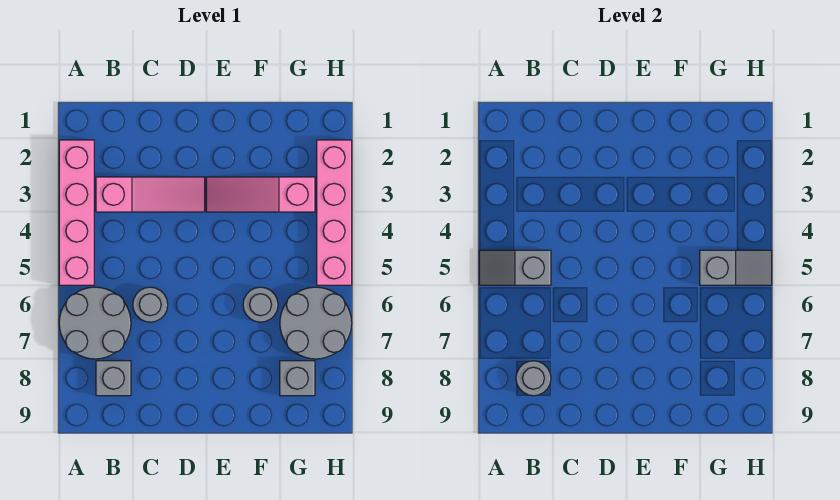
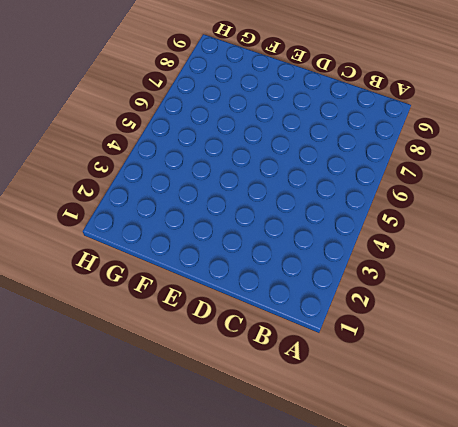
none -> pink 1x4 brick [59,140,94,285]
none -> grey 2x2 round brick [59,287,131,359]
none -> pink 1x3 slope [96,177,205,212]

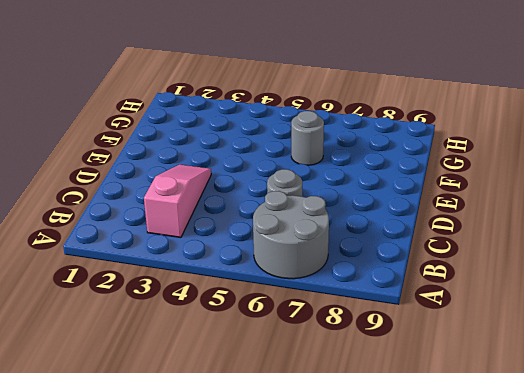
none -> pink 1x4 brick [59,140,94,285]
none -> grey 1x1 brick [96,361,131,396]
none -> pink 1x3 slope [206,177,315,212]

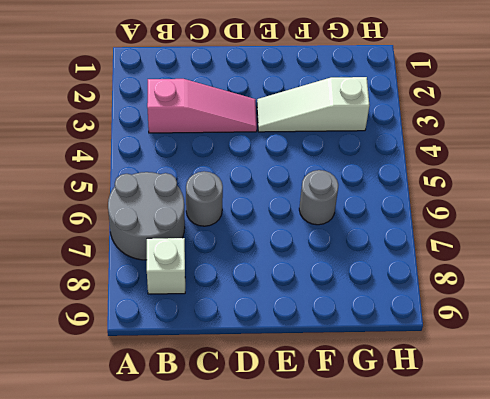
white 1x1 brick [147,238,185,294] -> grey 1x1 brick [96,361,131,396]
white 1x3 slope [257,77,370,132] -> pink 1x3 slope [206,177,315,212]
none -> pink 1x4 brick [59,140,94,285]
none -> grey 2x2 round brick [280,287,352,359]
none -> grey 1x1 brick [280,361,315,396]

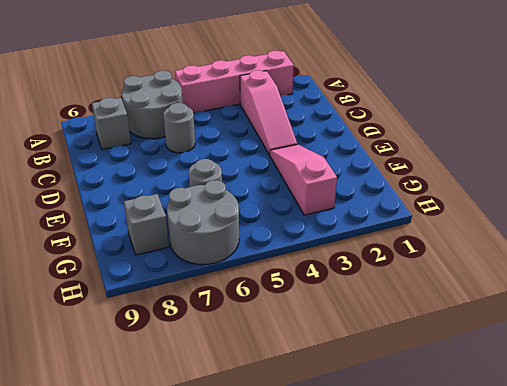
none -> pink 1x4 brick [317,140,352,285]
none -> grey 1x2 slope [479,250,551,285]
none -> grey 1x1 round brick [516,361,551,396]

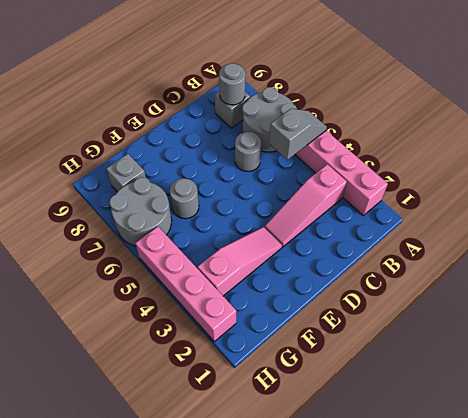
none -> grey 1x2 slope [700,250,772,285]

